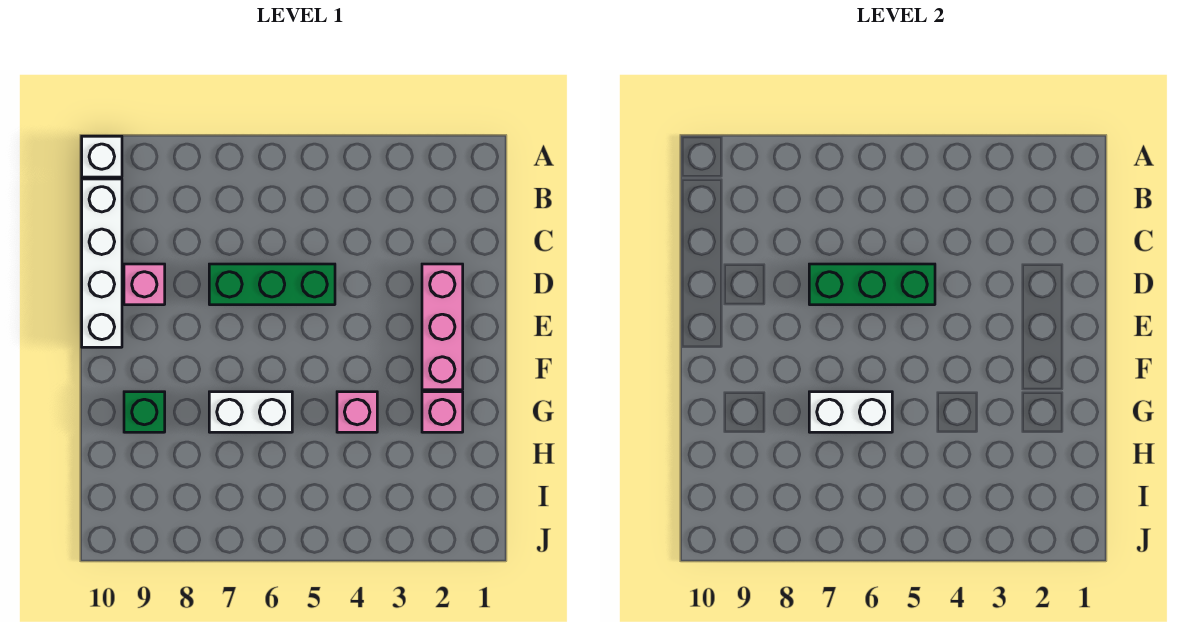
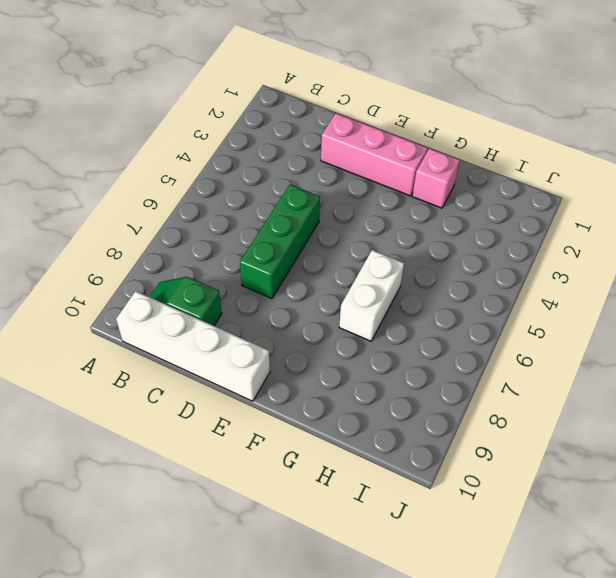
green 1x2 slope [150,277,222,326] -> none
none -> white 1x1 brick [82,136,122,177]
none -> pink 1x1 brick [124,264,165,305]

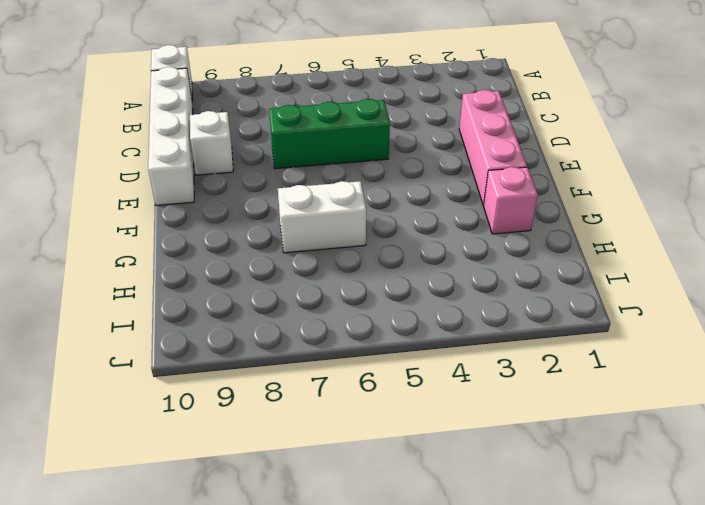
white 1x1 brick [190,111,233,175] -> pink 1x1 brick [124,264,165,305]
none -> pink 1x1 brick [337,392,377,432]
none -> green 1x1 brick [124,392,165,432]

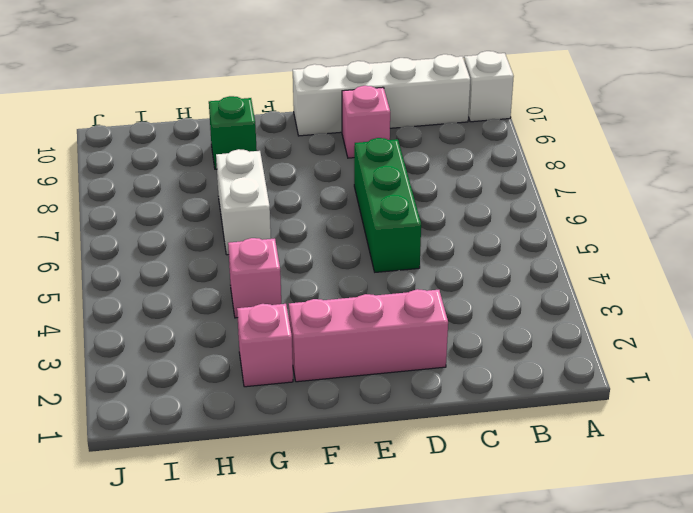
none -> green 1x3 brick [809,264,935,305]
none -> white 1x2 brick [809,392,892,432]

